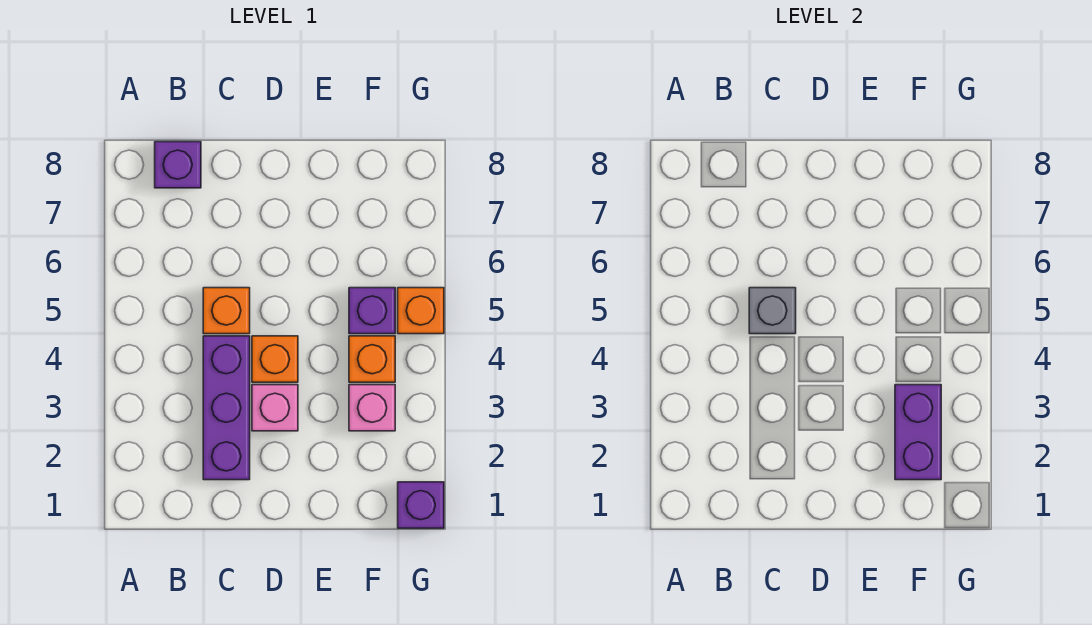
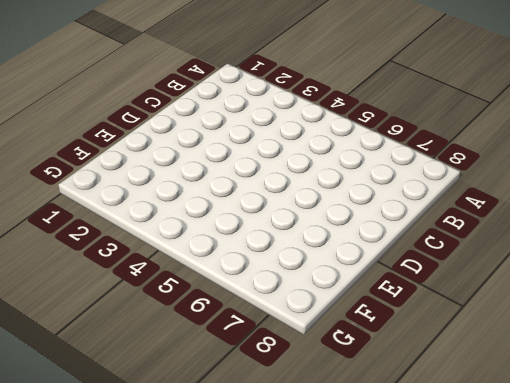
none -> purple 1x1 brick [155,142,201,188]
none -> purple 1x3 brick [203,336,250,480]
none -> orange 1x1 brick [203,288,250,334]

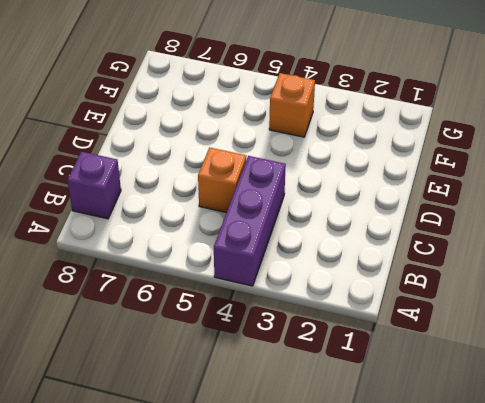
purple 1x3 brick [214,156,286,286] -> purple 1x3 brick turned to [203,336,250,480]
none -> pink 1x1 brick [252,385,298,431]
none -> orange 1x1 brick [252,336,298,382]
none -> pink 1x1 brick [349,385,395,431]

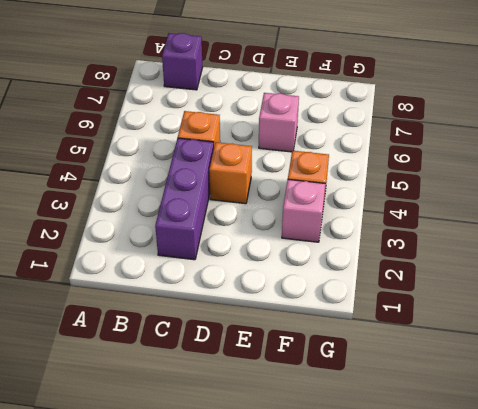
pink 1x1 brick [259,93,299,152] -> pink 1x1 brick moved to [252,385,298,431]
none -> purple 1x1 brick [349,288,395,334]
none -> purple 1x1 brick [398,482,444,528]
none -> orange 1x1 brick [398,288,444,334]

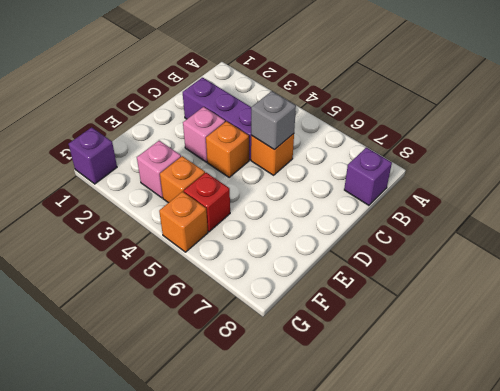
red 1x1 brick [184,173,230,232] -> purple 1x1 brick [349,288,395,334]
none -> purple 1x2 brick [895,385,941,480]

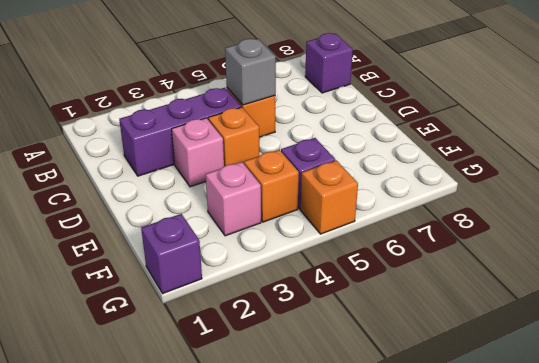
none -> purple 1x2 brick [895,385,941,480]

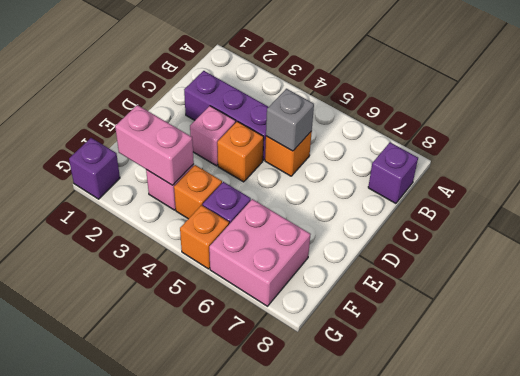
pink 1x2 brick [115,105,194,185] -> purple 1x2 brick [895,385,941,480]
pink 2x2 brick [209,199,311,306] -> none

